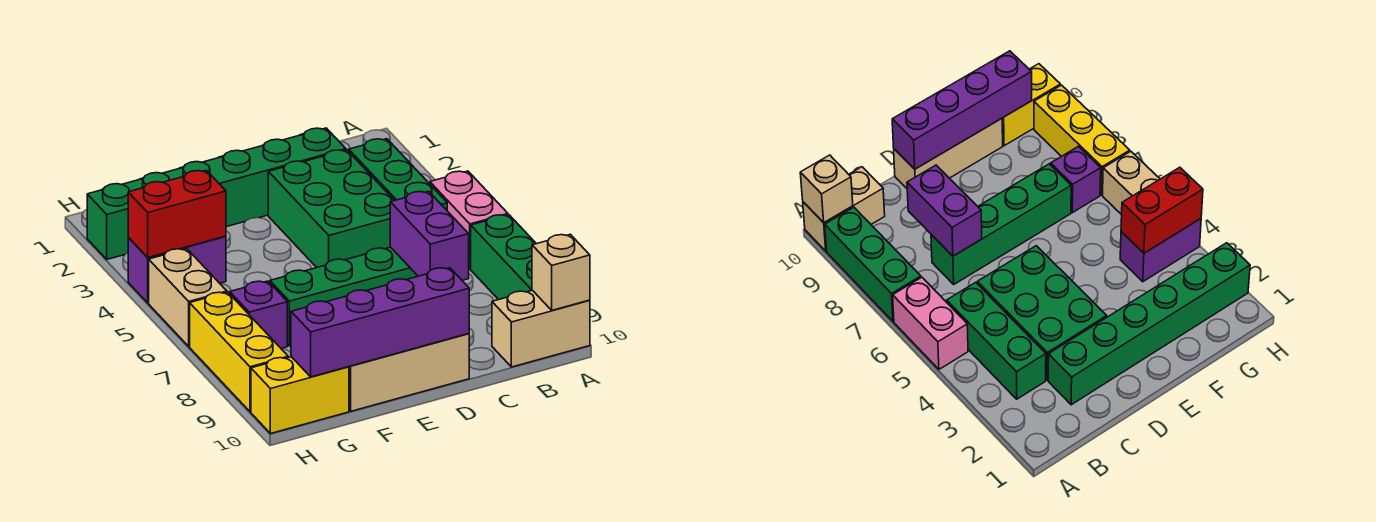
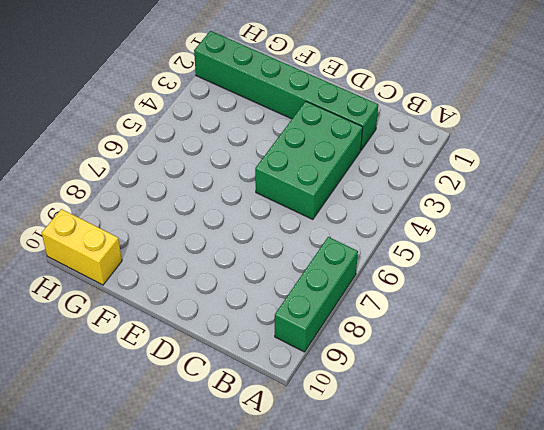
none -> pink 1x2 brick [430,171,508,269]
none -> tan 1x2 brick [492,290,590,367]
none -> green 1x3 brick [349,139,447,210]

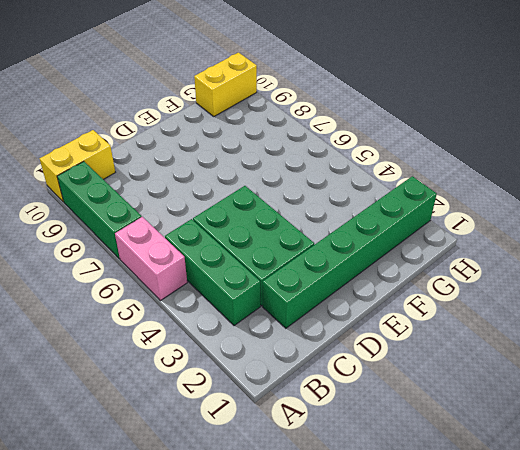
yellow 1x2 brick [39,130,115,202] -> tan 1x2 brick [492,290,590,367]
none -> green 1x4 brick [270,247,418,346]
none -> tan 1x3 brick [349,334,469,411]
none -> purple 1x2 brick [128,236,226,303]

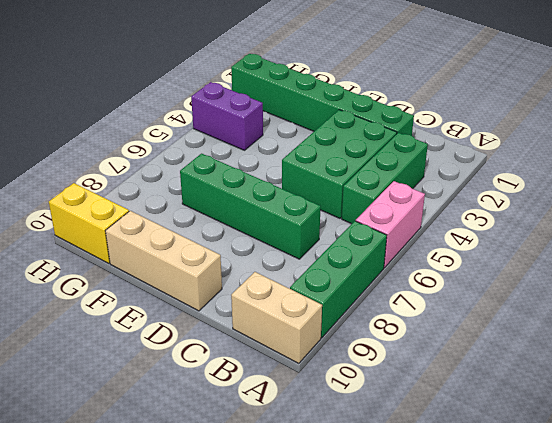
none -> purple 1x1 brick [230,281,287,348]
none -> tan 1x2 brick [149,249,227,346]
none -> yellow 1x3 brick [190,292,288,412]

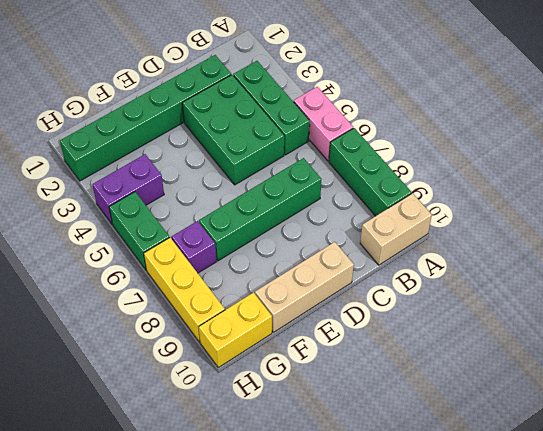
green 1x2 brick [109,192,170,270] -> tan 1x2 brick [149,249,227,346]
none -> tan 1x1 brick [532,234,590,310]
none -> purple 1x2 brick [390,191,469,280]
none -> purple 1x4 brick [291,268,469,377]

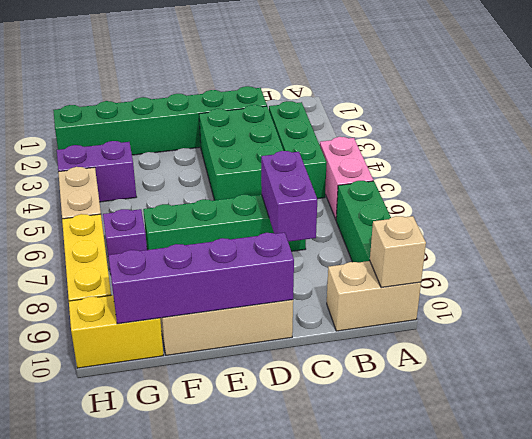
none -> red 1x2 brick [128,170,226,257]

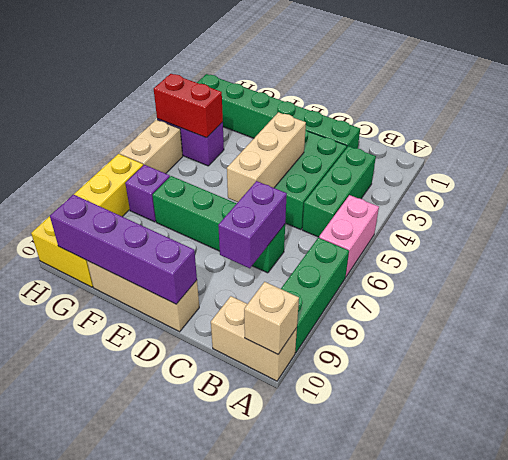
tan 1x3 brick [227,112,306,202] -> none

